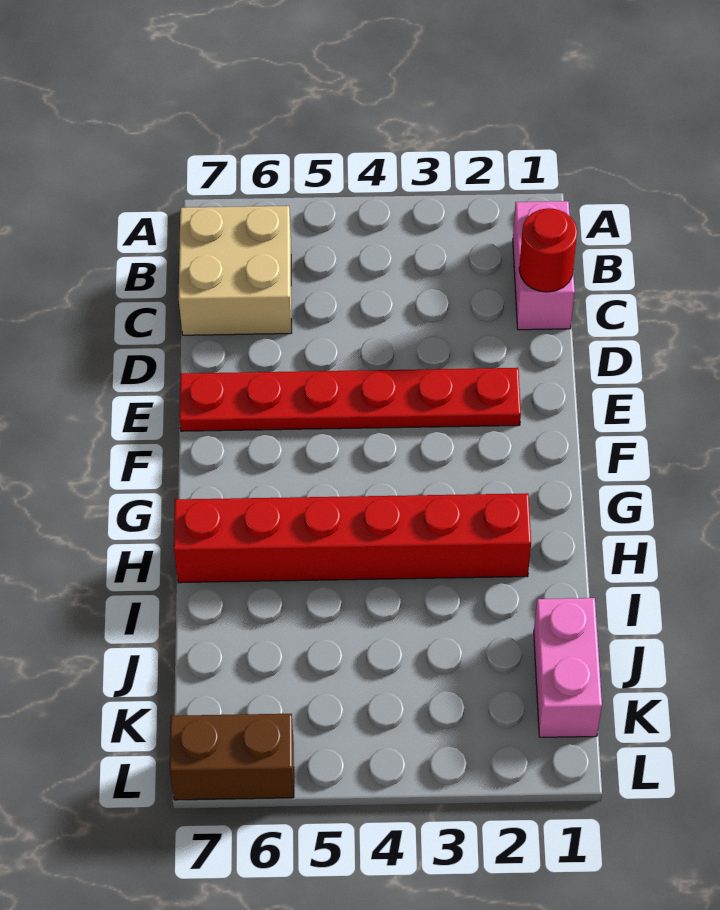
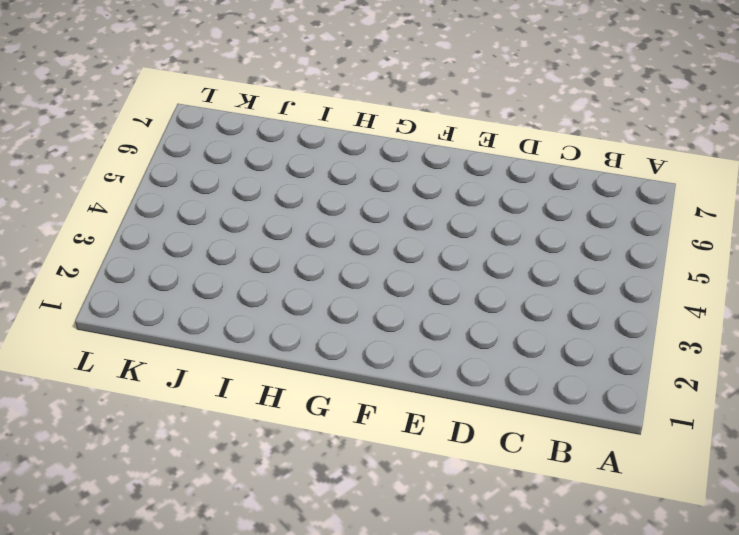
none -> pink 1x2 brick [513,201,575,330]
none -> tan 2x2 brick [179,206,292,335]

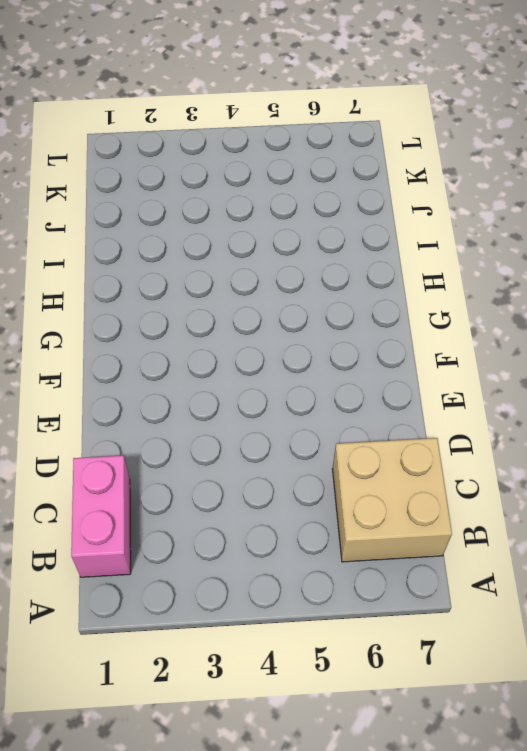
none -> red 1x6 plate [180,368,521,431]
none -> red 1x6 brick [174,493,531,583]

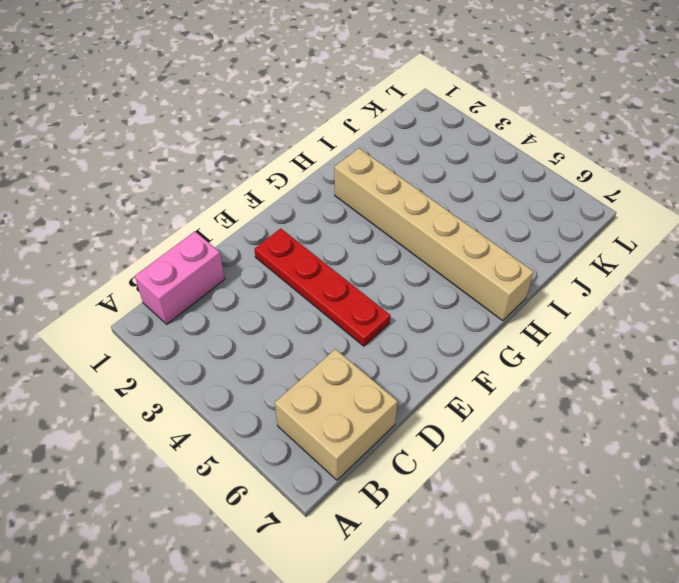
red 1x4 plate [254,228,390,346] -> red 1x6 plate [180,368,521,431]
tan 1x6 brick [334,148,534,321] -> red 1x6 brick [174,493,531,583]
none -> pink 1x2 brick [534,598,602,737]
none -> brown 1x2 brick [170,714,294,800]

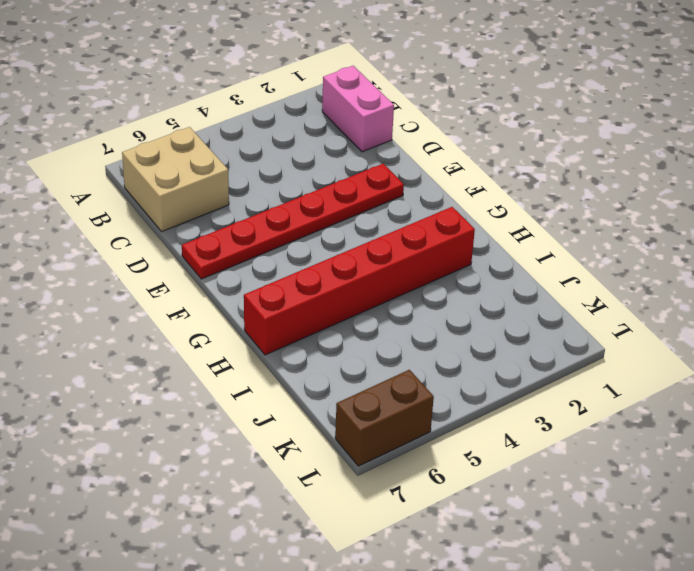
none -> pink 1x2 brick [534,598,602,737]
none -> red 1x1 round brick [519,208,577,292]

